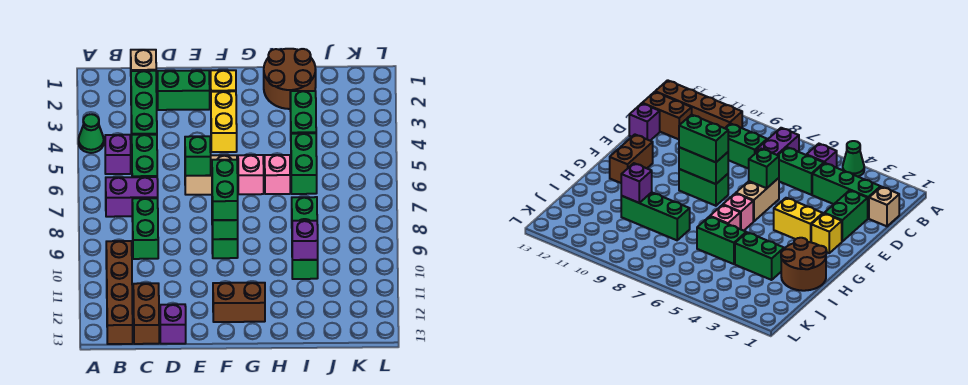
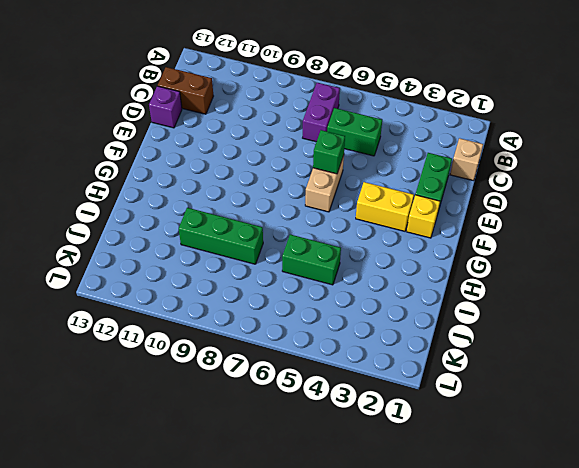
none -> green 1x1 cone [79,114,104,153]
none -> purple 1x1 brick [105,135,131,174]
none -> brown 1x4 brick [106,241,133,344]

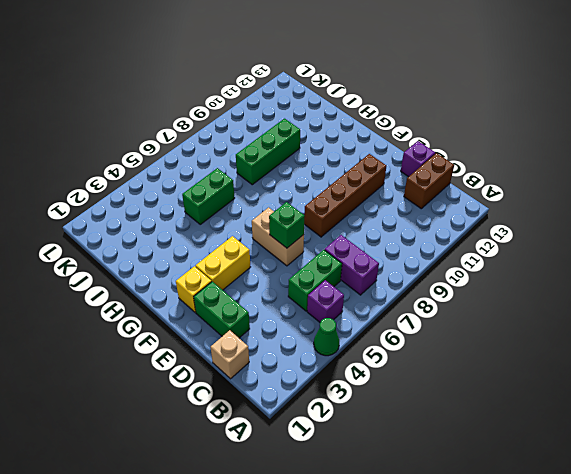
brown 1x4 brick [304,154,386,237] -> brown 1x4 brick moved to [106,241,133,344]
none -> green 1x3 brick [131,71,157,135]
none -> green 1x2 brick [132,198,158,259]
none -> green 1x2 brick [212,235,238,258]

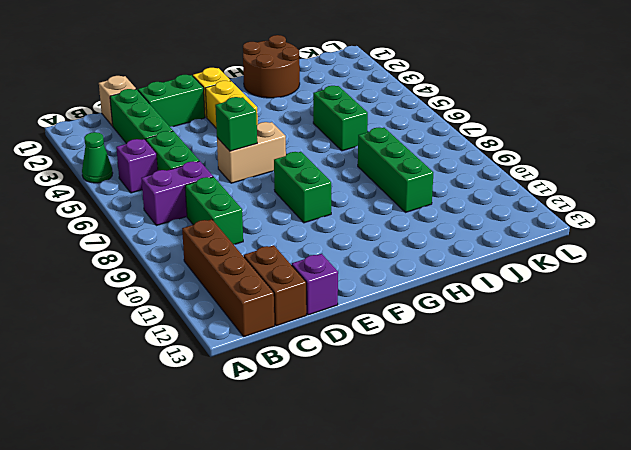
none -> brown 1x2 brick [213,283,265,322]
none -> pink 1x1 brick [238,155,264,194]
none -> pink 1x1 brick [265,155,290,194]

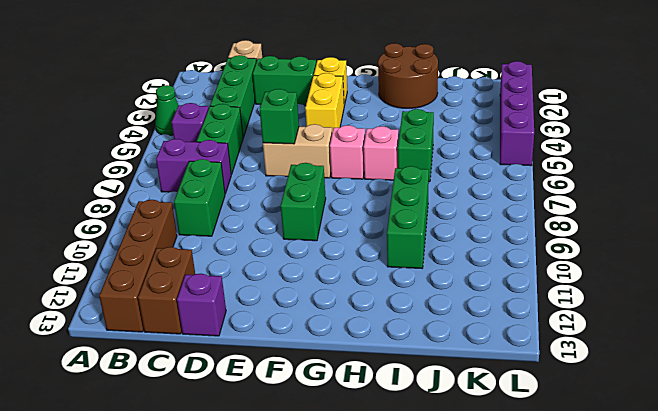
purple 1x4 brick [500,61,534,166] -> none
none -> brown 1x2 brick [213,283,265,322]
none -> green 1x2 brick [290,91,316,134]
none -> green 1x2 brick [212,216,238,239]

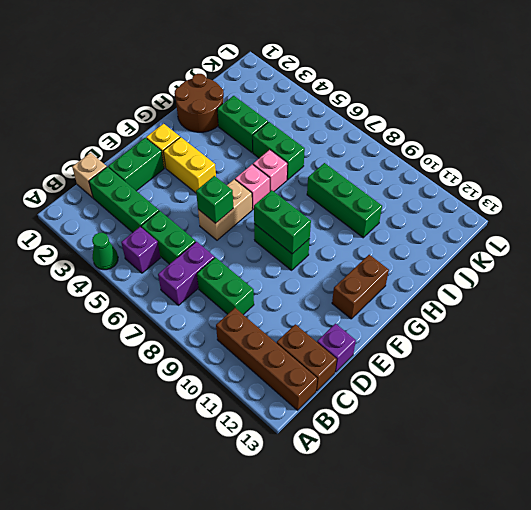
none -> purple 1x1 brick [292,221,318,260]
none -> green 1x2 brick [212,160,238,220]

